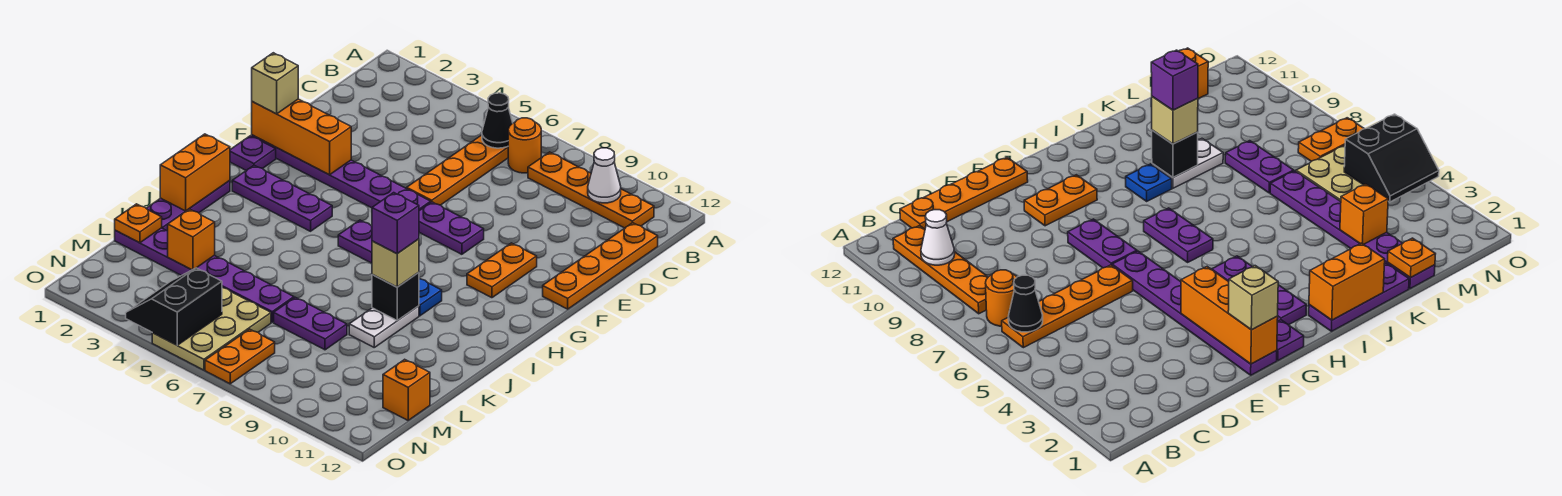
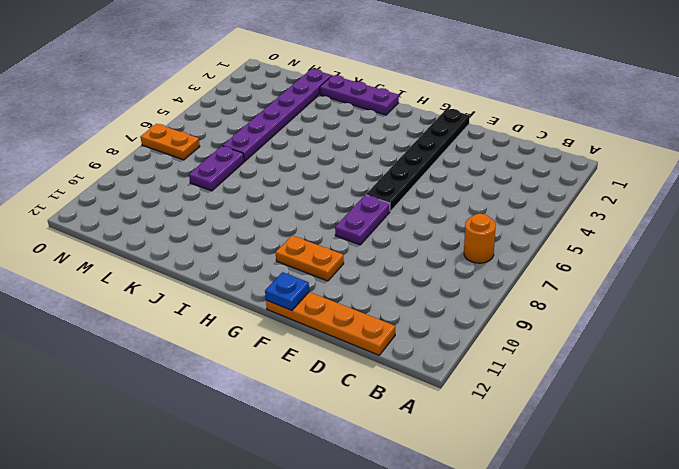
black 1x6 plate [366,109,470,211] -> purple 1x6 plate [252,135,431,211]
blue 1x1 plate [265,272,309,310] -> blue 1x1 plate moved to [419,279,442,316]
none -> orange 1x4 plate [407,135,508,205]
none -> orange 1x4 plate [528,152,654,228]
none -> purple 1x1 plate [230,136,276,170]

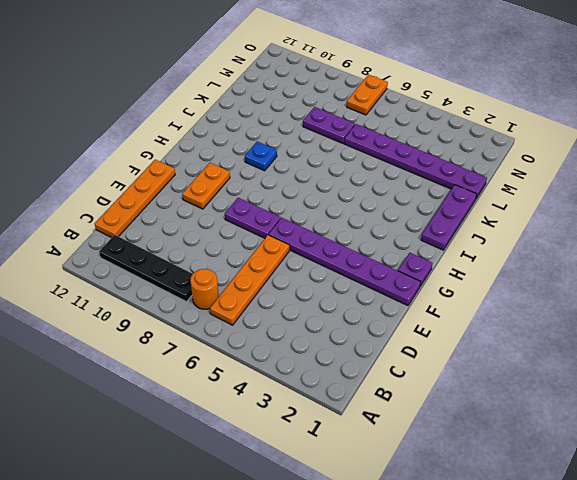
black 1x4 plate [99,235,192,302] -> orange 1x4 plate [528,152,654,228]
none -> purple 1x3 plate [232,165,332,231]
none -> purple 1x2 plate [338,220,372,263]
none -> white 1x2 plate [349,306,419,347]

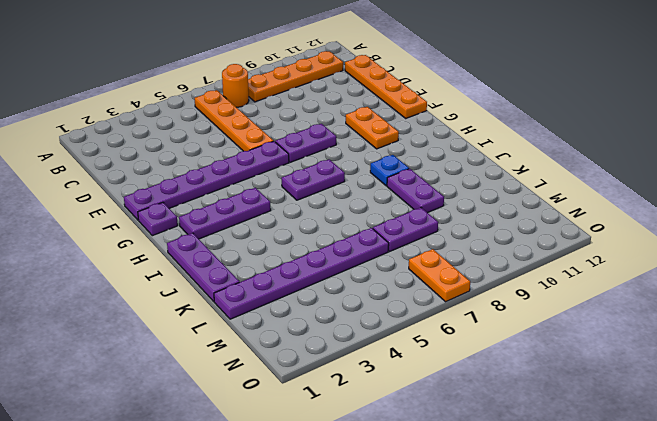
purple 1x2 plate [387,169,444,213] -> white 1x2 plate [349,306,419,347]
none -> tan 2x3 plate [152,287,271,370]
none -> orange 1x1 brick [383,359,430,420]
none -> black 1x1 cone [482,93,513,148]

